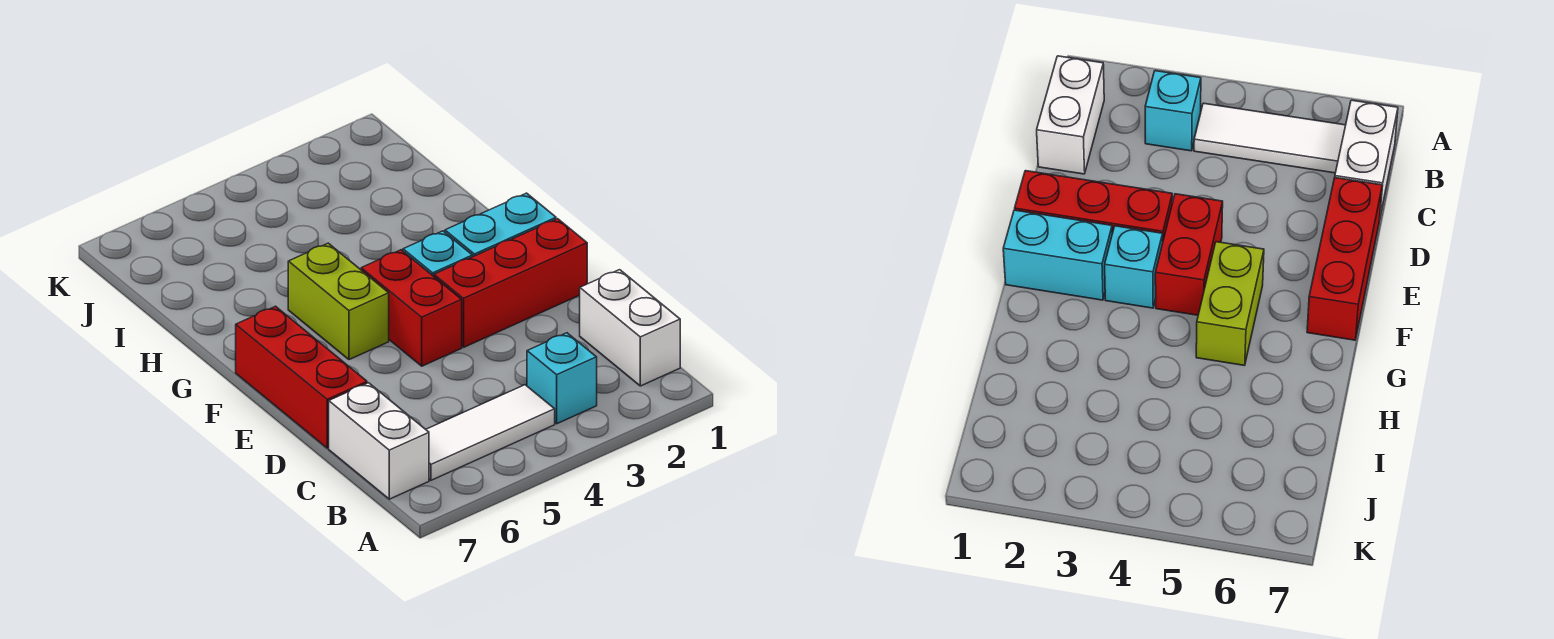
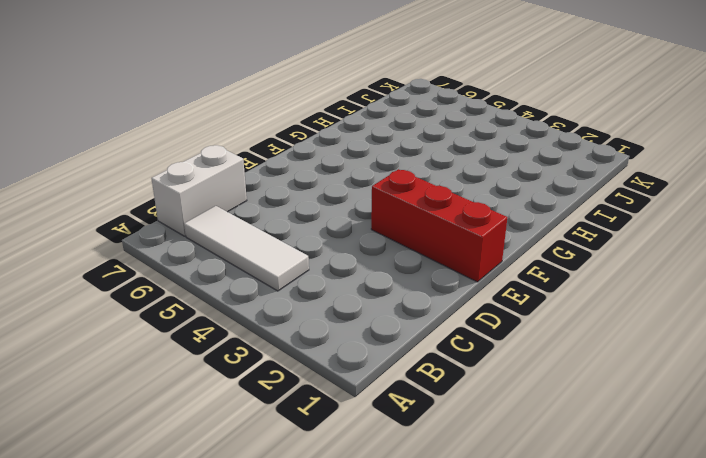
none -> white 1x2 brick [580,270,680,386]
none -> cyan 1x1 brick [527,333,597,424]

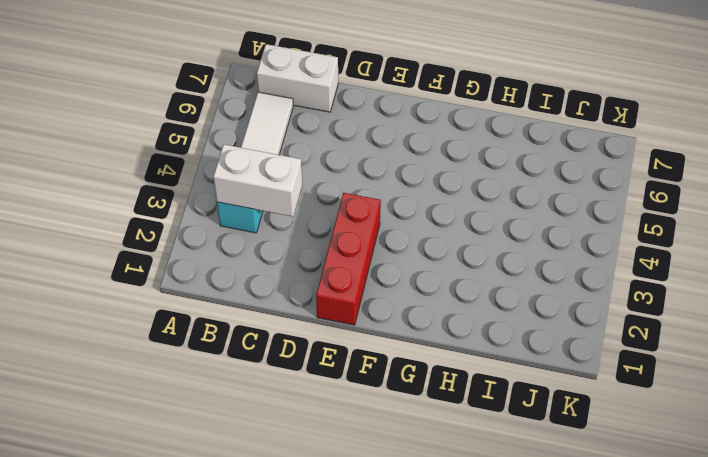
white 1x2 brick [213,145,302,217] -> white 1x2 brick moved to [580,270,680,386]
none -> red 1x3 brick [236,306,367,448]
none -> red 1x2 brick [361,250,462,366]

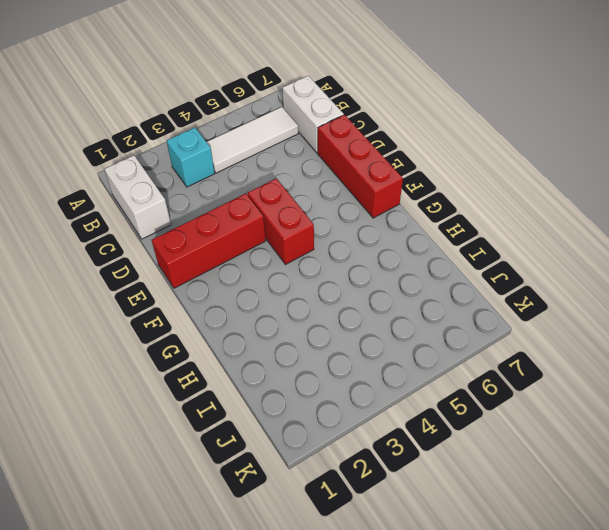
none -> cyan 1x2 brick [445,193,556,257]
none -> cyan 1x1 brick [403,231,472,276]

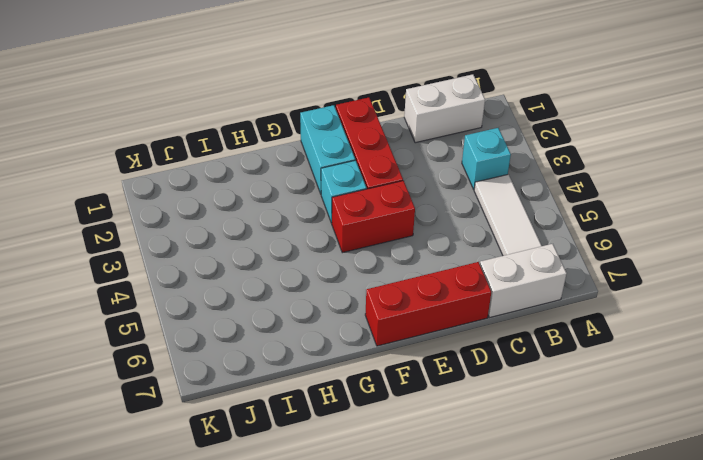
none -> lime 1x2 brick [288,243,389,360]

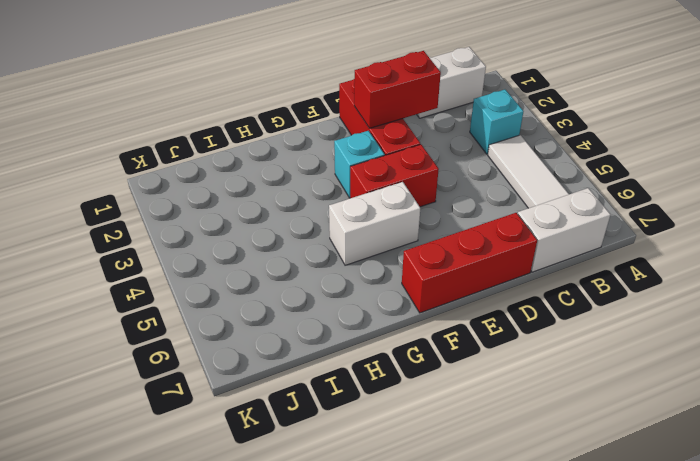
red 1x2 brick [354,51,441,128] -> none
white 1x2 brick [329,182,420,265] -> lime 1x2 brick [288,243,389,360]
none -> cyan 1x2 brick [445,193,556,257]

